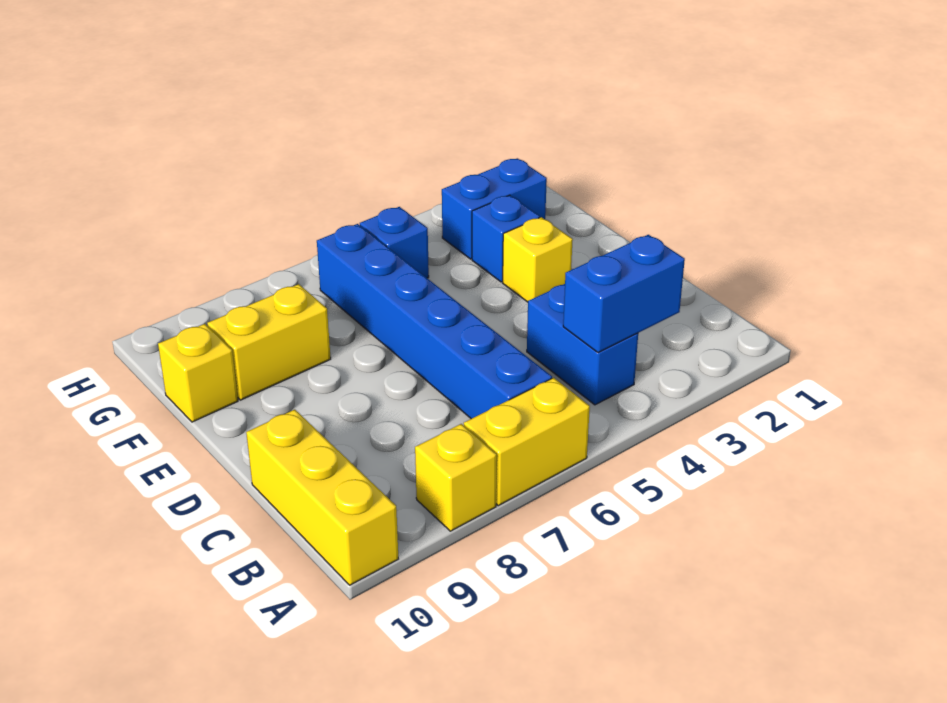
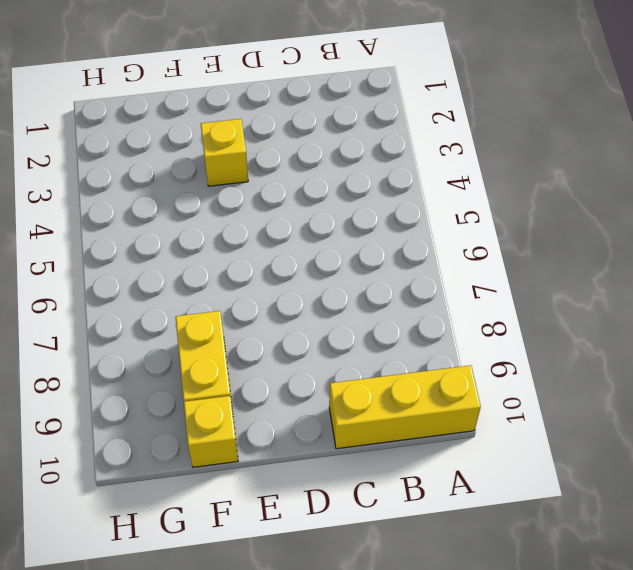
none -> yellow 1x2 brick [464,378,590,505]
none -> yellow 1x1 brick [415,424,497,531]
none -> blue 1x2 brick [527,284,638,405]

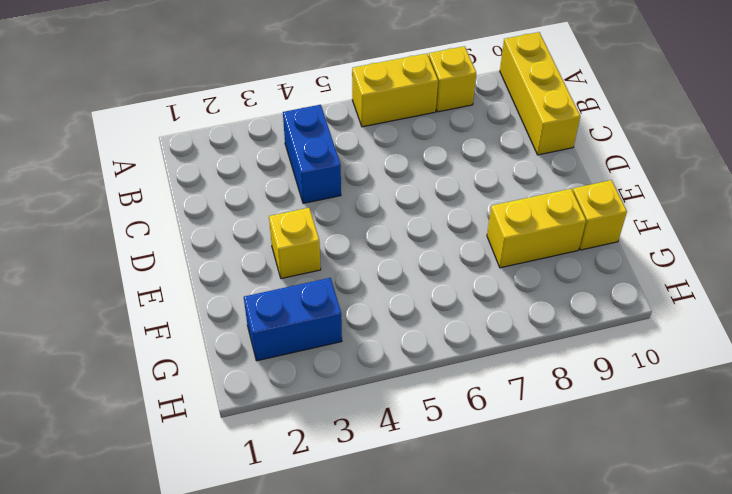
none -> blue 1x6 brick [317,224,552,419]
none -> blue 1x1 brick [472,195,540,282]
none -> blue 1x1 brick [360,207,429,278]

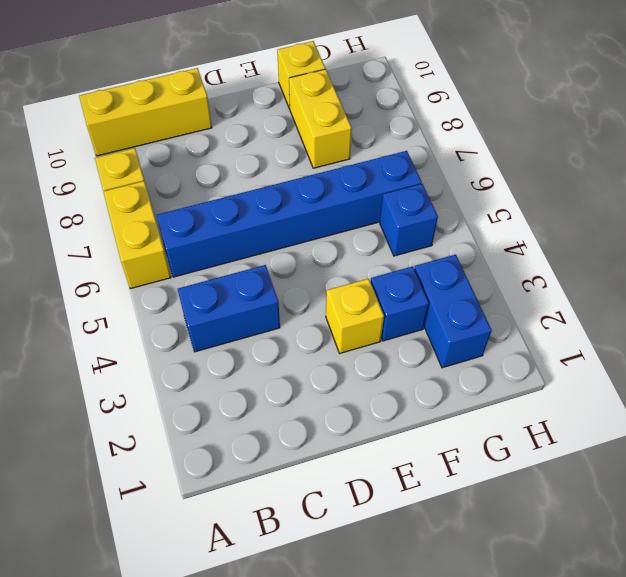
none -> blue 1x2 brick [563,235,685,353]

